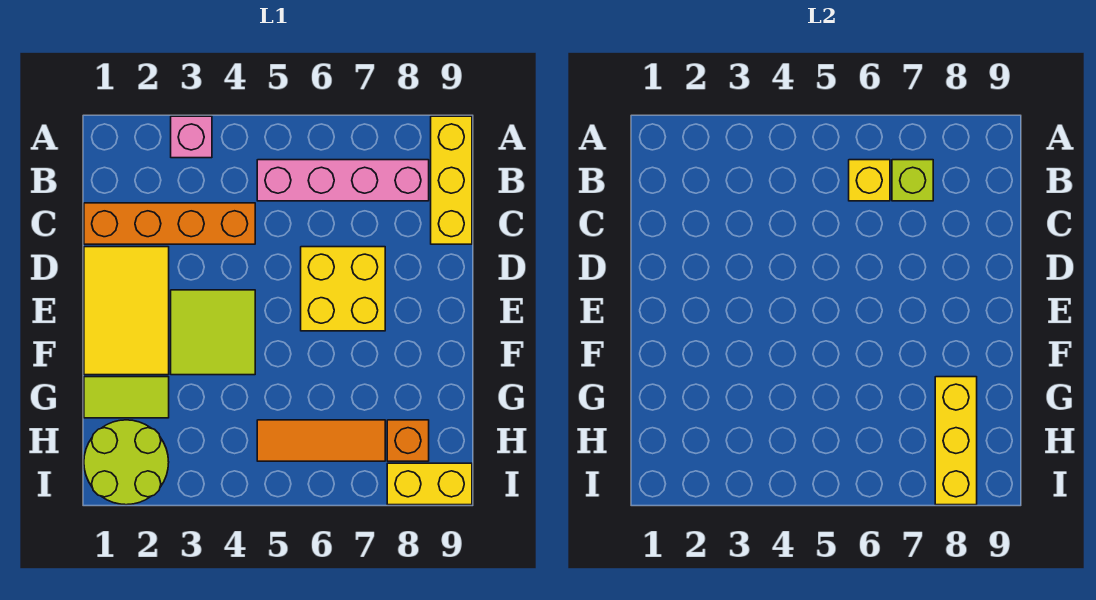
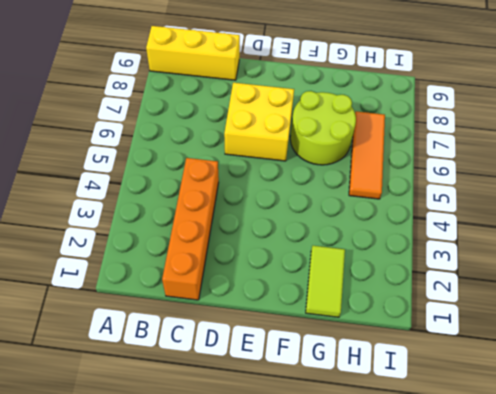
lime 2x2 round brick [290,91,356,165] -> lime 2x2 round brick moved to [84,420,169,505]
none -> pink 1x1 brick [171,116,212,158]
none -> pink 1x4 brick [257,160,429,201]
none -> yellow 2x3 tile [84,247,169,375]

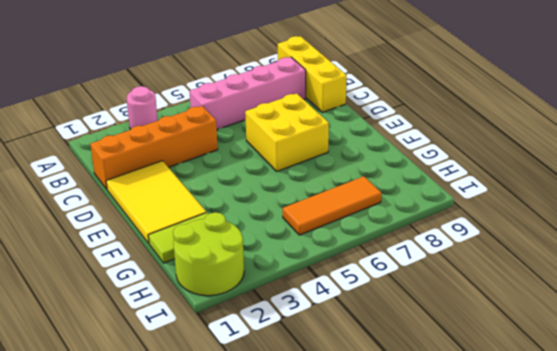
pink 1x1 round brick [127,86,158,129] -> pink 1x1 brick [171,116,212,158]
none -> lime 2x2 tile [171,290,255,375]
none -> orange 1x1 brick [387,420,429,461]
none -> yellow 1x2 brick [387,463,472,505]

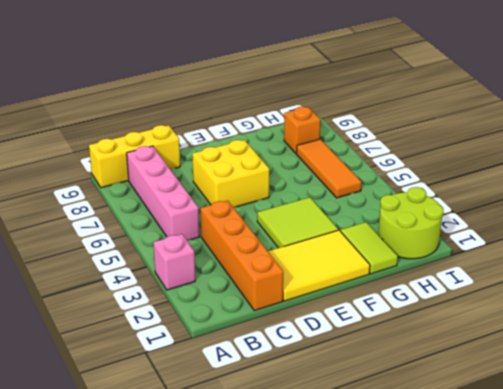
none -> yellow 1x2 brick [387,463,472,505]
none -> yellow 1x1 brick [849,160,890,201]
none -> lime 1x1 brick [892,160,933,201]

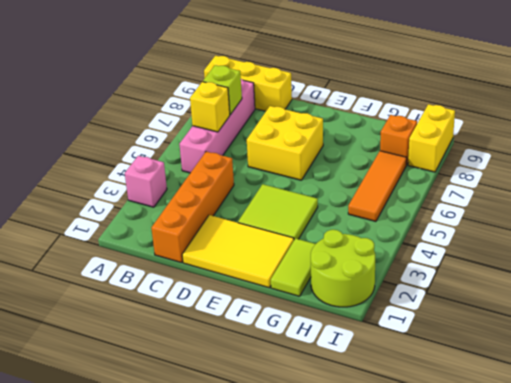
none -> yellow 1x3 brick [935,377,977,505]

